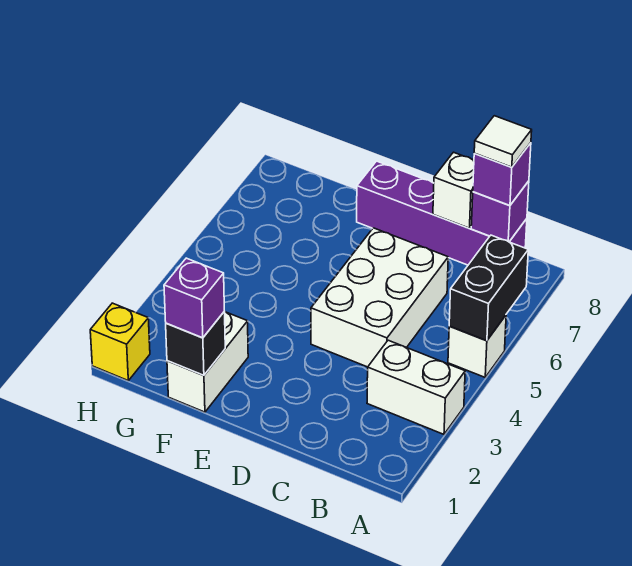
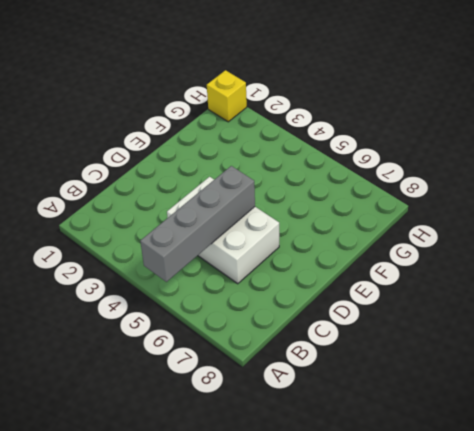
grey 1x4 brick [140,166,255,282] -> black 1x2 brick [449,235,528,341]
none -> white 1x2 brick [367,340,465,434]
none -> white 1x1 brick [448,315,506,377]
none -> purple 1x4 brick [357,161,527,265]

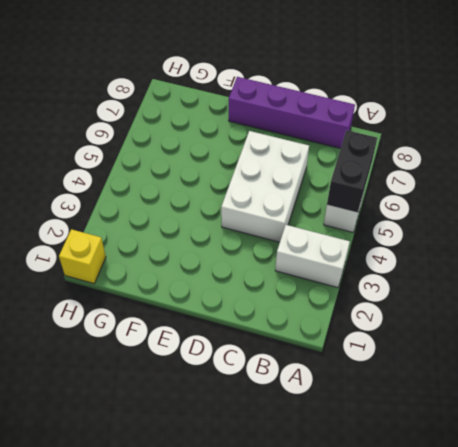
none -> white 1x2 brick [167,312,248,412]
none -> purple 1x1 brick [471,181,529,242]
none -> white 1x1 brick [433,152,474,228]

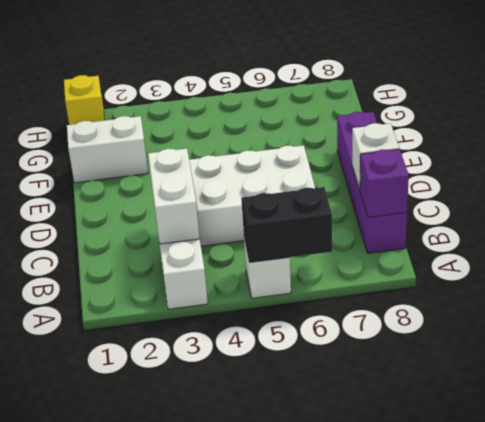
white 1x2 brick [148,149,200,244] -> none
none -> black 1x1 brick [166,311,225,375]
none -> purple 1x1 brick [473,143,531,205]
none -> purple 1x1 brick [164,258,224,338]

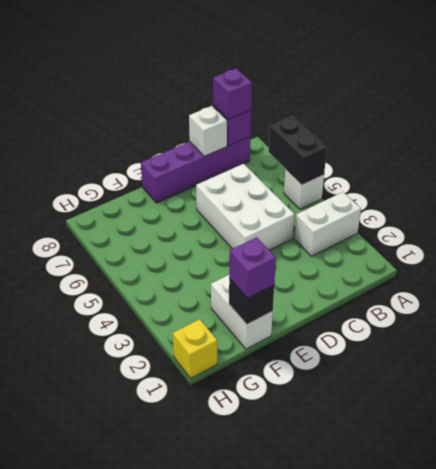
none -> white 1x1 tile [474,116,532,167]

